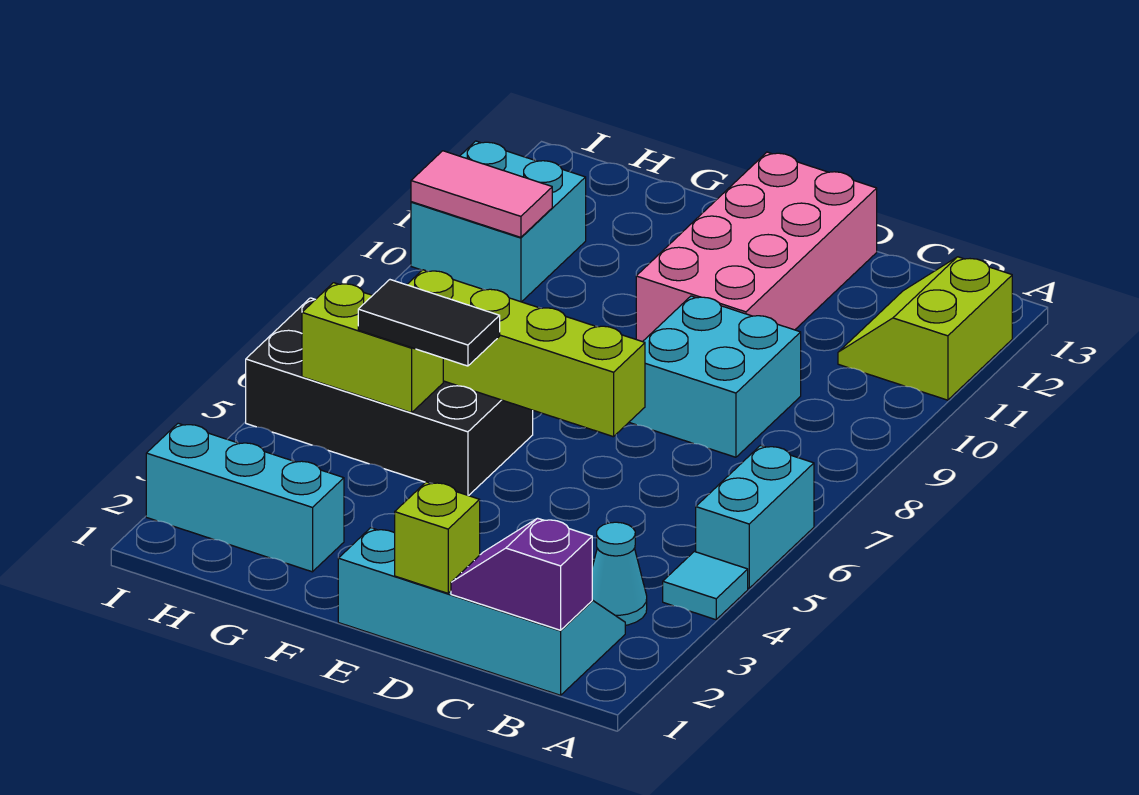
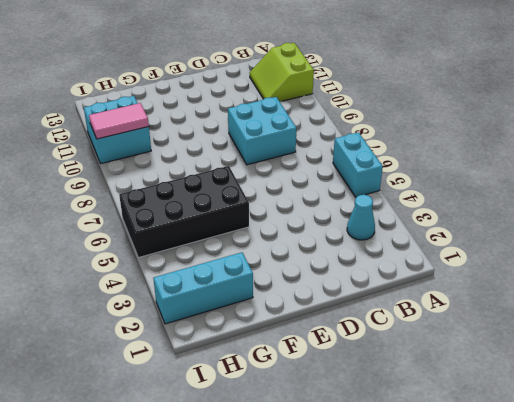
none -> cyan 1x1 tile [663,552,748,620]
none -> cyan 2x4 slope [338,528,625,695]
none -> pink 2x4 brick [636,152,877,342]

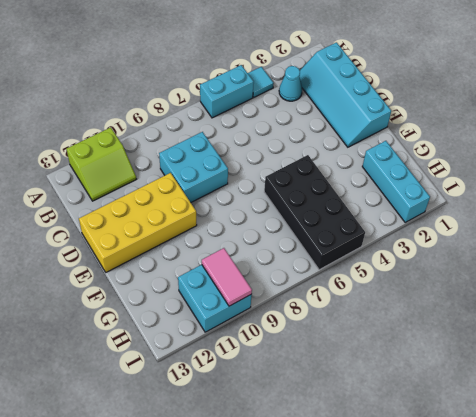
yellow 2x4 brick [79,173,197,272] -> pink 2x4 brick [636,152,877,342]
none -> purple 1x2 slope [451,518,592,630]
none -> lime 1x1 brick [395,482,480,593]
none -> lime 1x4 brick [407,270,645,437]

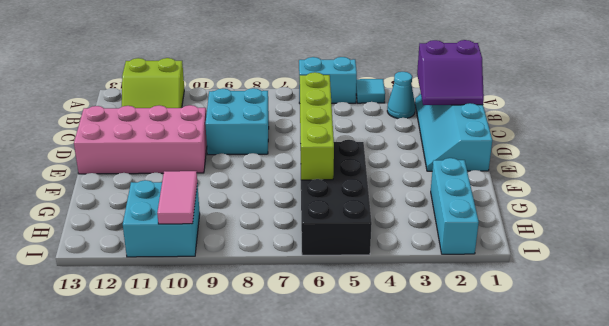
purple 2x2 slope [417,40,484,105] -> purple 1x2 slope [451,518,592,630]
none -> lime 1x1 brick [395,482,480,593]
none -> lime 1x2 brick [302,283,443,413]
none -> black 1x2 tile [358,280,500,366]

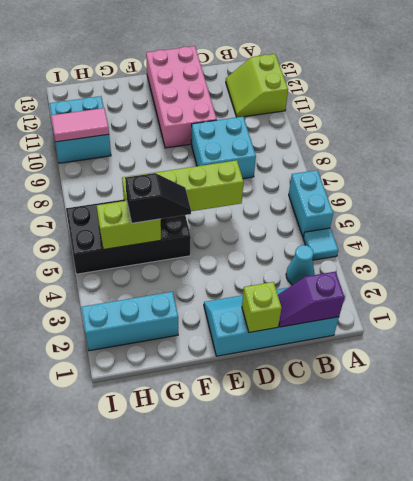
black 1x2 slope [125,173,191,223] -> black 1x2 tile [358,280,500,366]

